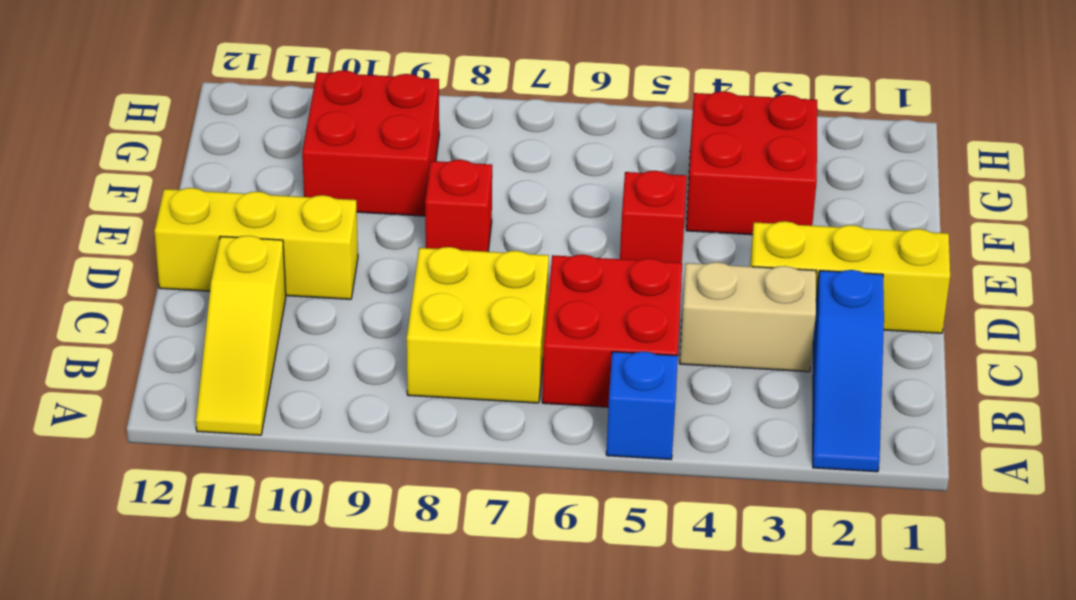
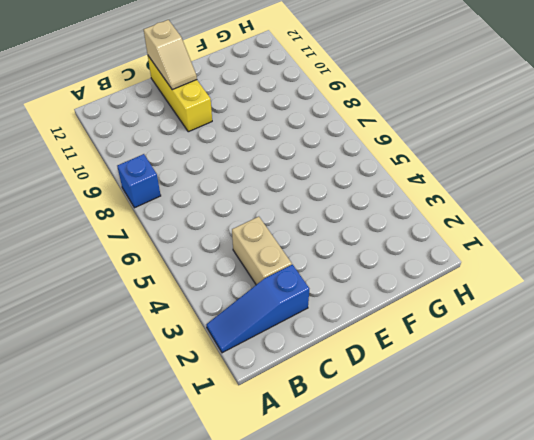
blue 1x1 brick [117,154,161,208] -> blue 1x1 brick moved to [606,352,678,459]
tan 1x2 slope [144,20,197,90] -> none
none -> yellow 1x3 slope [196,236,286,435]
none -> red 2x2 brick [542,255,682,407]
none -> yellow 2x2 brick [407,247,549,403]

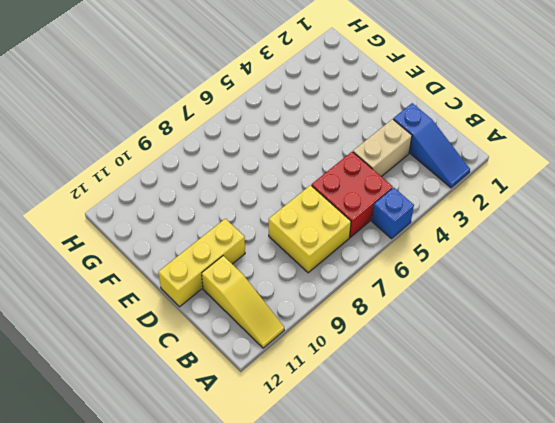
none -> yellow 1x3 brick [750,221,950,333]
none -> red 1x1 brick [620,171,687,263]
none -> red 1x1 brick [425,160,492,252]

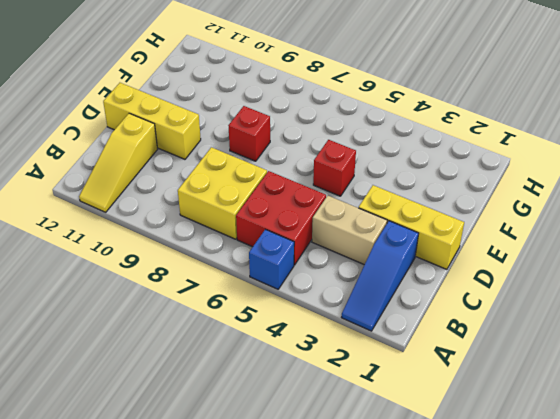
none -> red 2x2 brick [686,91,817,235]
none -> red 2x2 brick [302,70,439,216]

